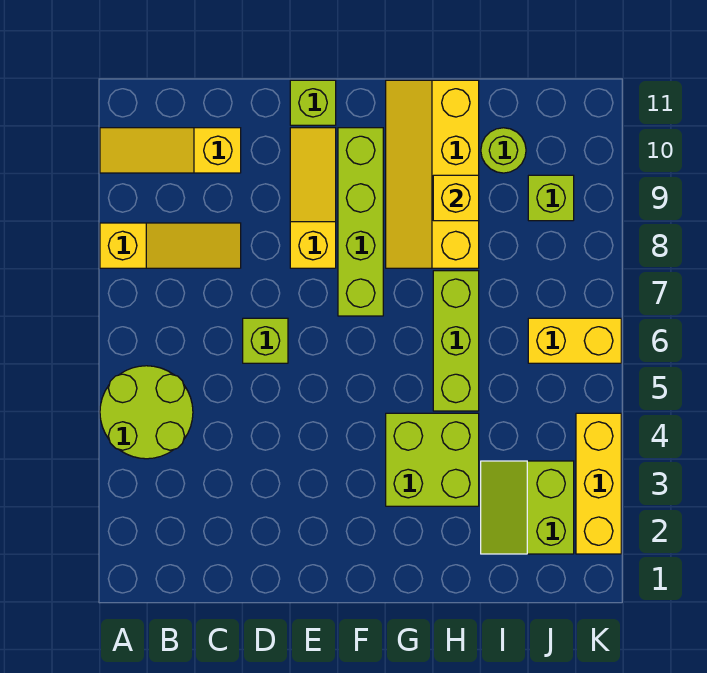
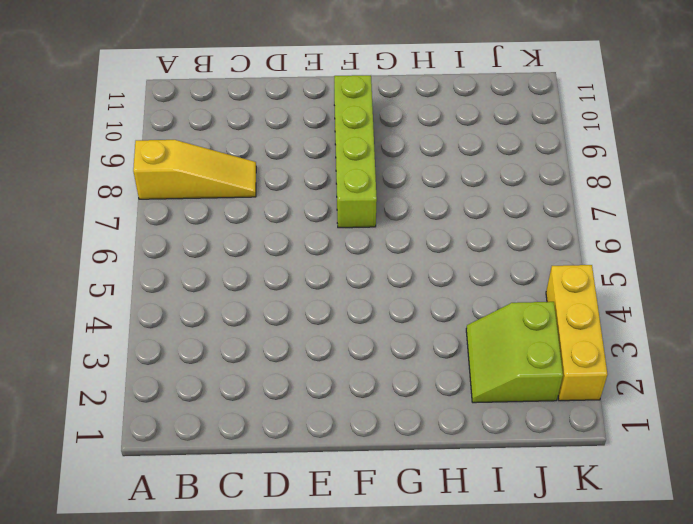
none -> lime 2x2 round brick [100,366,193,459]
none -> yellow 1x3 slope [100,128,241,173]
none -> lime 1x1 brick [243,318,288,363]

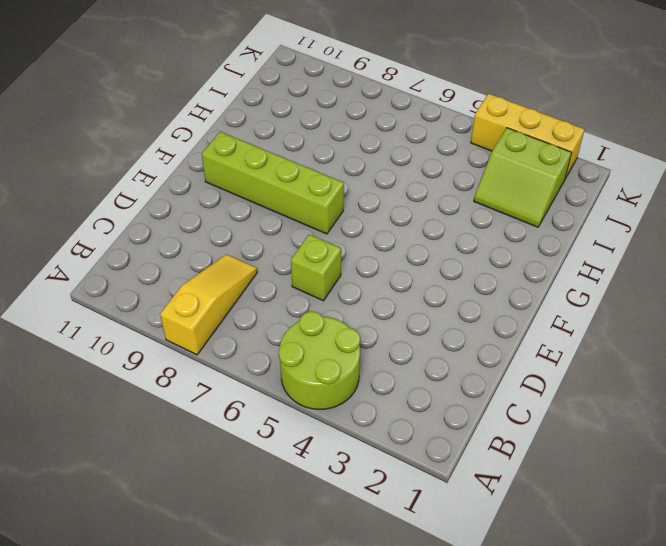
none -> yellow 1x3 slope [100,128,241,173]
none -> yellow 1x3 slope [290,128,336,268]
none -> lime 1x1 brick [290,80,336,125]

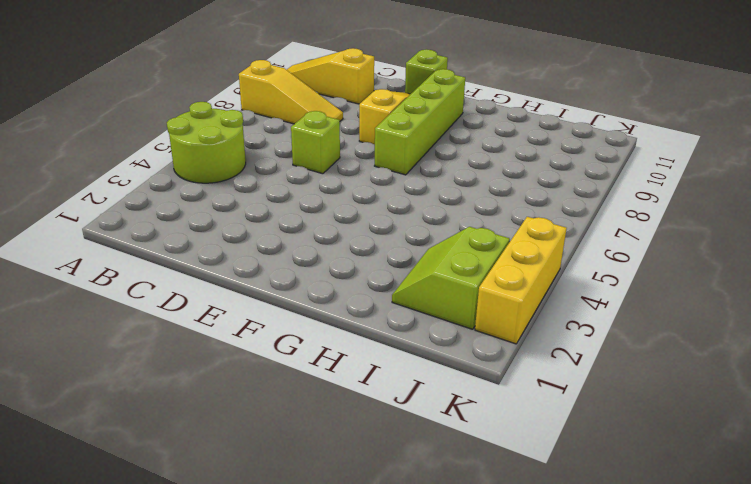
none -> lime 2x2 brick [386,413,479,506]
none -> yellow 2x4 slope [386,80,479,268]
none -> lime 1x3 brick [433,271,479,411]

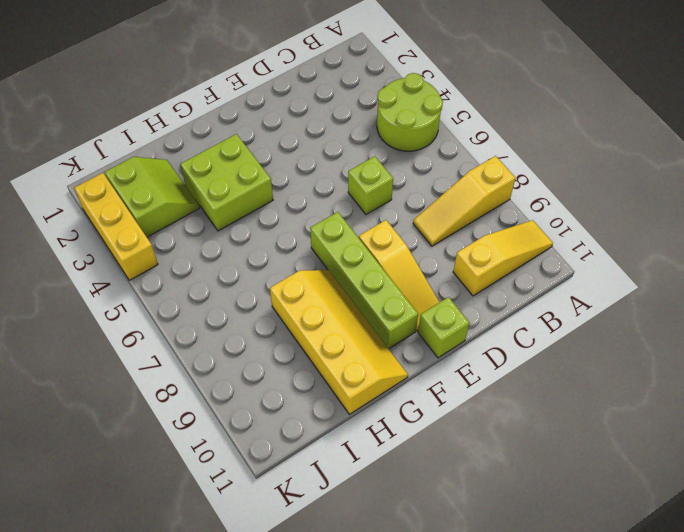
none -> lime 1x3 brick [433,271,479,411]
none -> lime 1x1 round brick [481,128,526,173]
none -> yellow 1x2 brick [528,318,621,363]

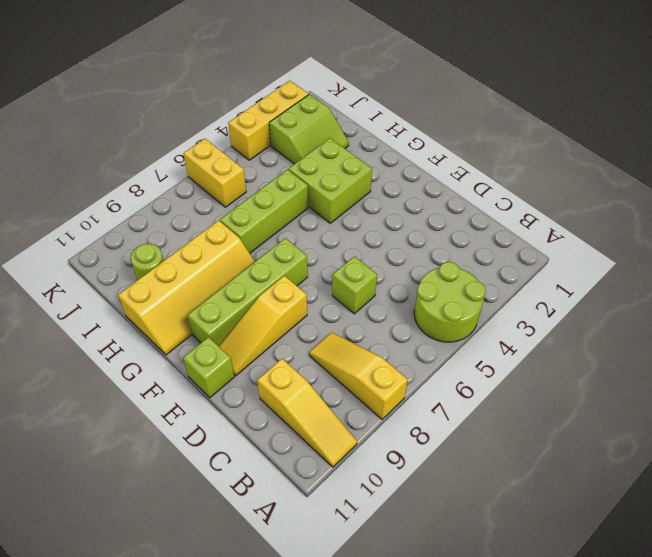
none -> lime 1x1 brick [528,175,574,221]
none -> yellow 1x1 brick [433,175,479,221]

